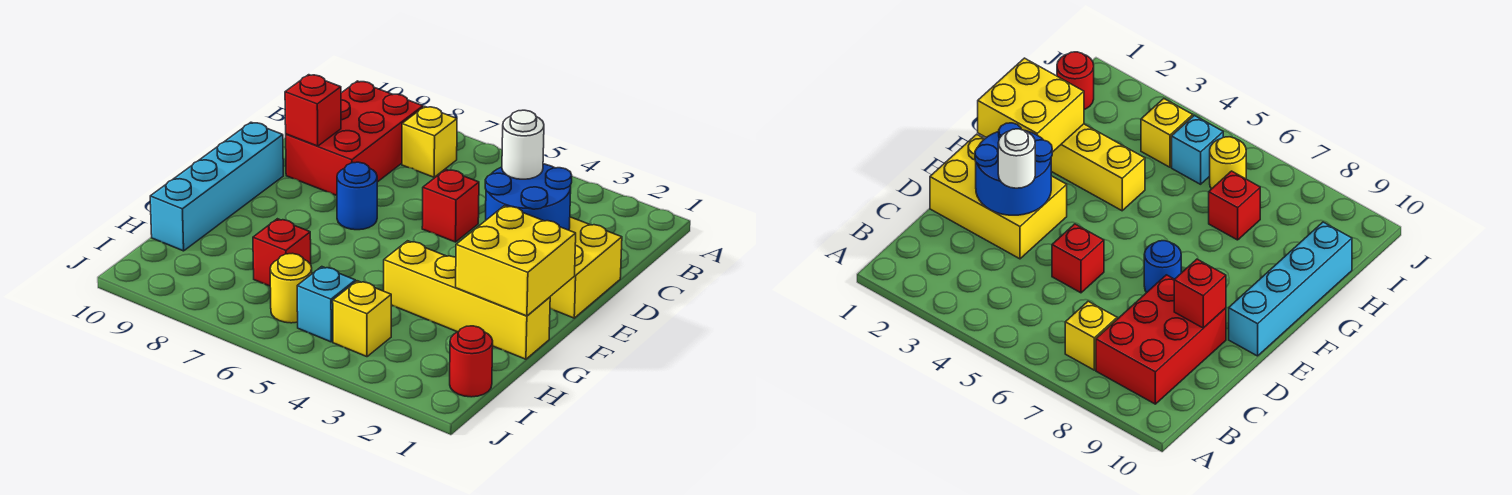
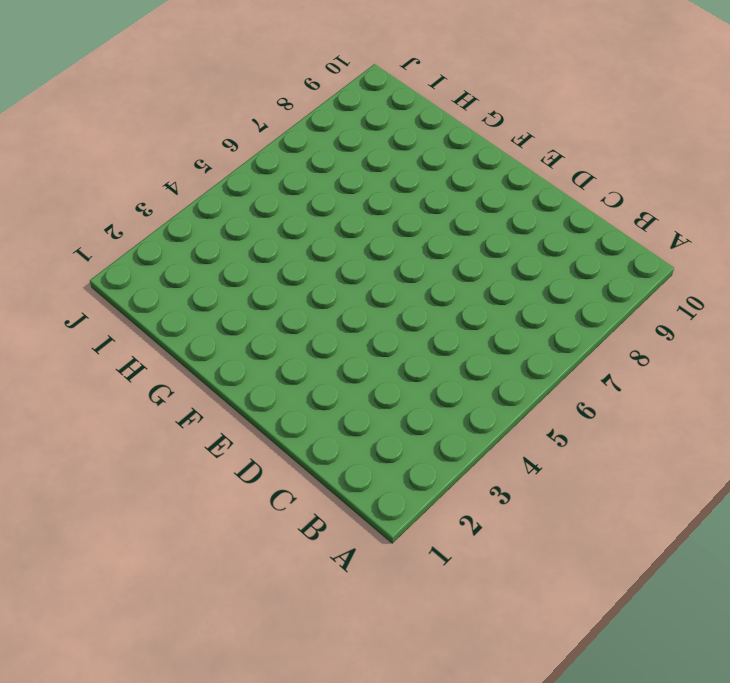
none -> yellow 1x1 brick [402,106,457,177]
none -> red 2x3 brick [286,81,423,196]
none -> yellow 2x3 brick [550,217,622,318]

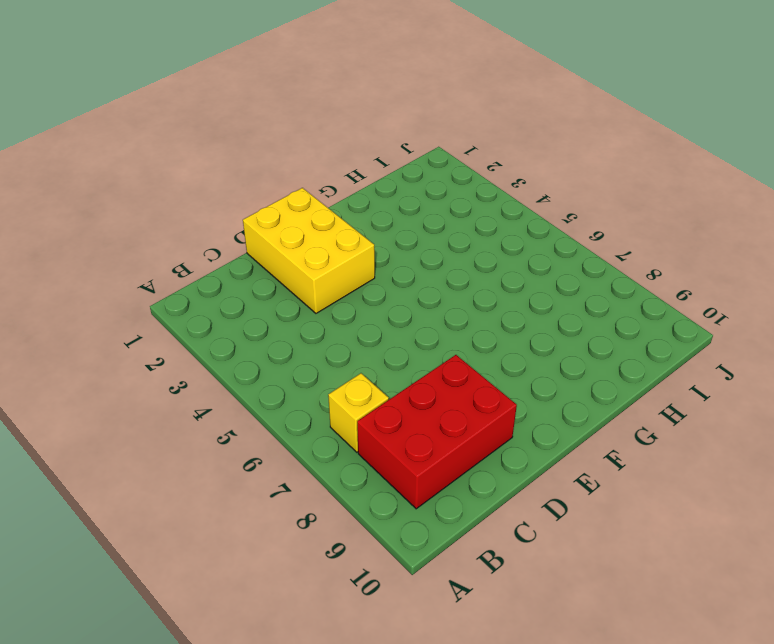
none -> red 1x1 brick [422,169,479,242]
none -> blue 1x1 round brick [337,162,377,230]
none -> cyan 1x4 brick [150,122,283,251]

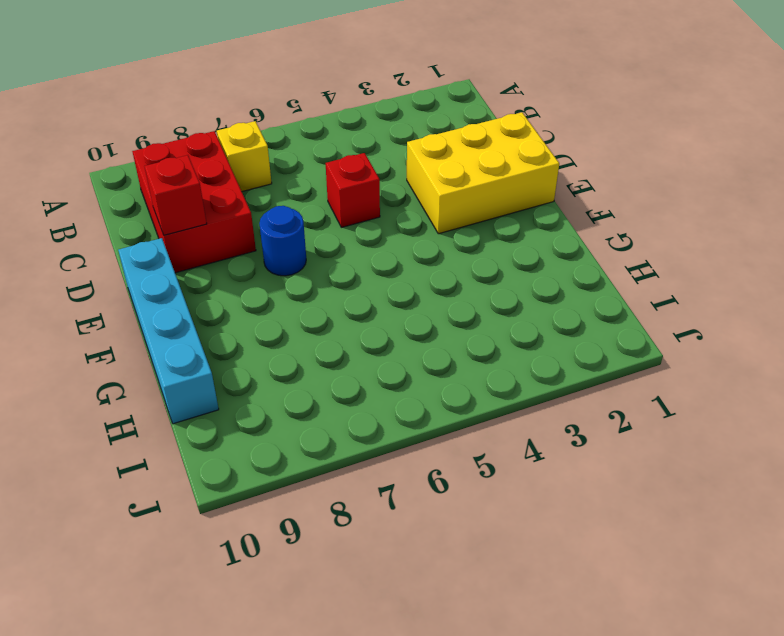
none -> yellow 1x4 brick [384,241,550,359]
none -> red 1x1 brick [253,219,311,286]
none -> red 1x1 round brick [450,326,493,397]

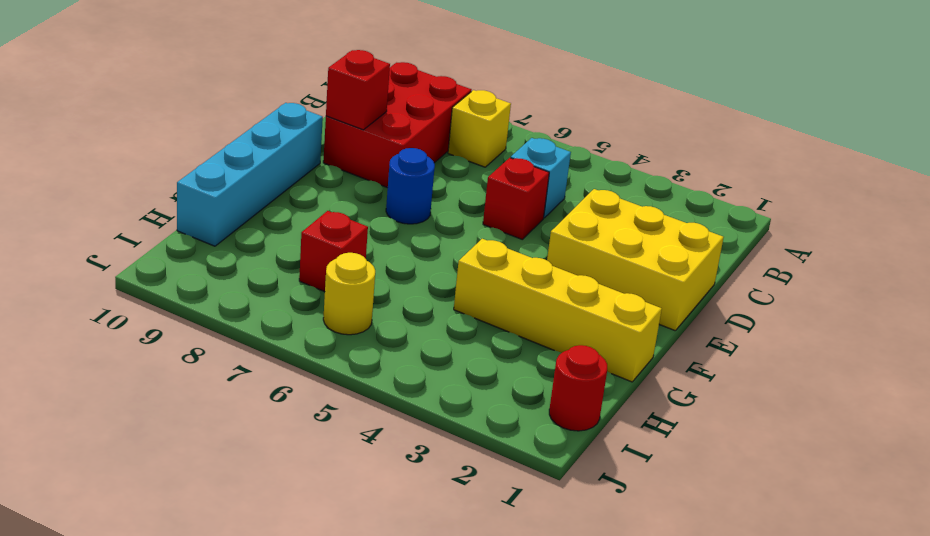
cyan 1x1 brick [511,138,571,218] -> cyan 1x1 brick moved to [297,267,356,342]
none -> yellow 1x1 brick [333,281,392,357]
none -> blue 2x2 round brick [485,164,572,230]
none -> yellow 2x2 brick [456,206,576,316]

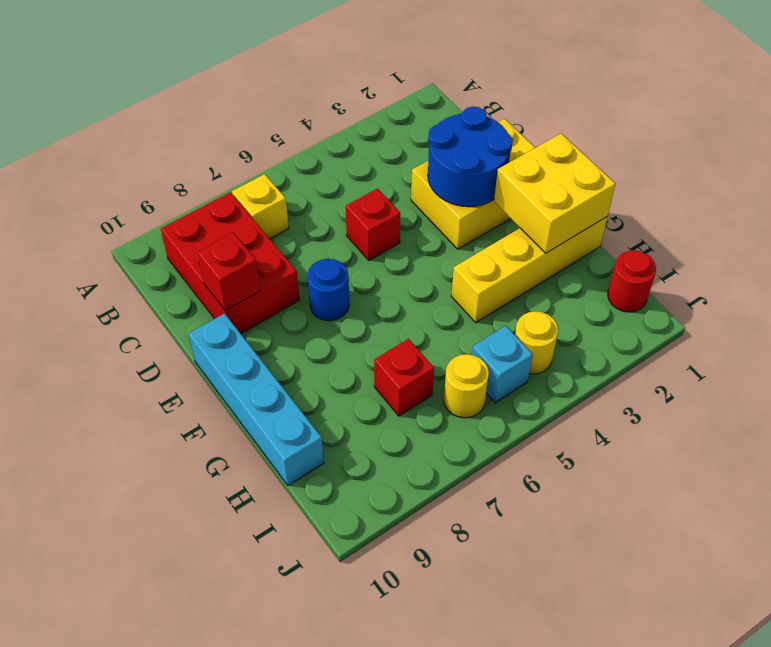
yellow 1x1 round brick [515,311,558,374] -> yellow 1x1 brick [333,281,392,357]
none -> white 1x1 round brick [502,110,544,179]

